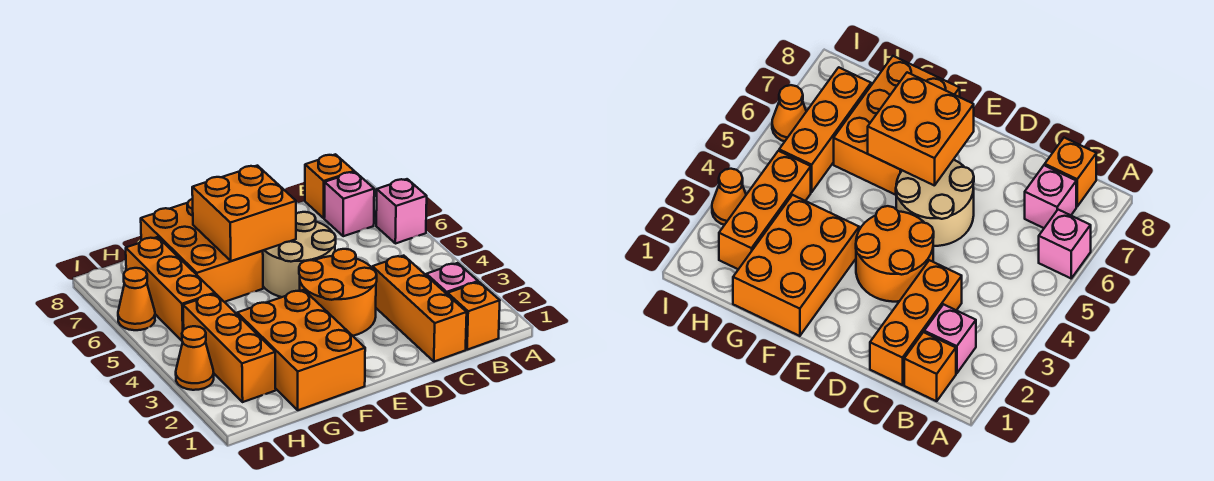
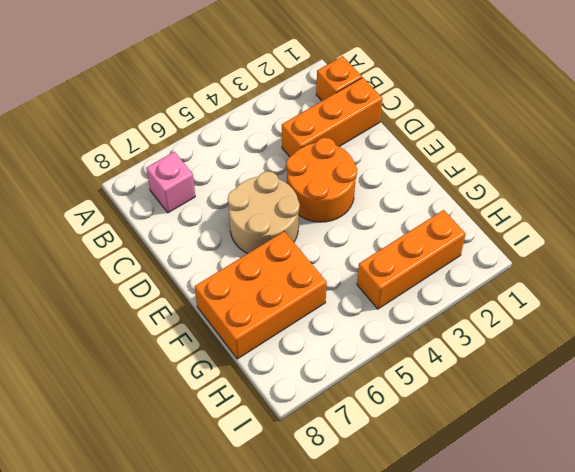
none -> pink 1x1 brick [376,179,427,244]
none -> pink 1x1 brick [426,263,478,295]
none -> orange 1x1 brick [305,154,354,218]

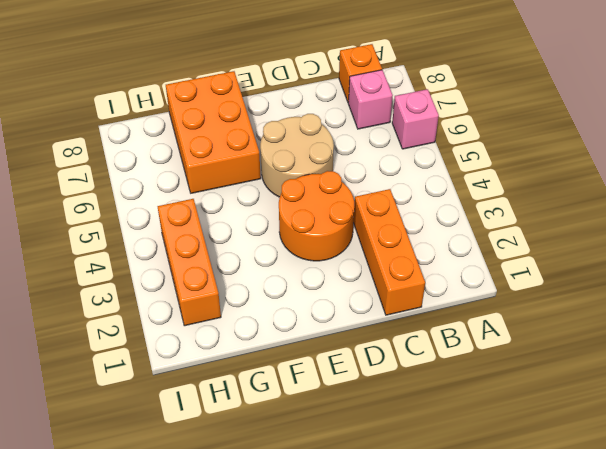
none -> orange 1x1 brick [448,282,500,350]
none -> pink 1x1 brick [426,263,478,295]
none -> orange 2x3 brick [237,290,365,410]

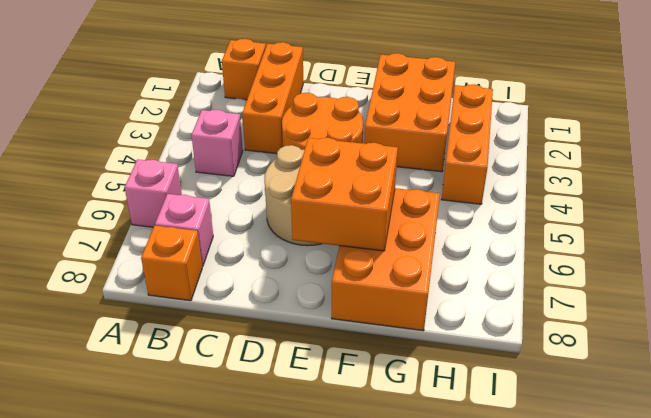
pink 1x1 brick [191,110,243,176] -> pink 1x1 brick moved to [426,263,478,295]
none -> orange 1x3 brick [126,237,215,341]
none -> orange 1x1 cone [176,326,214,390]
none -> orange 1x1 cone [118,268,155,330]

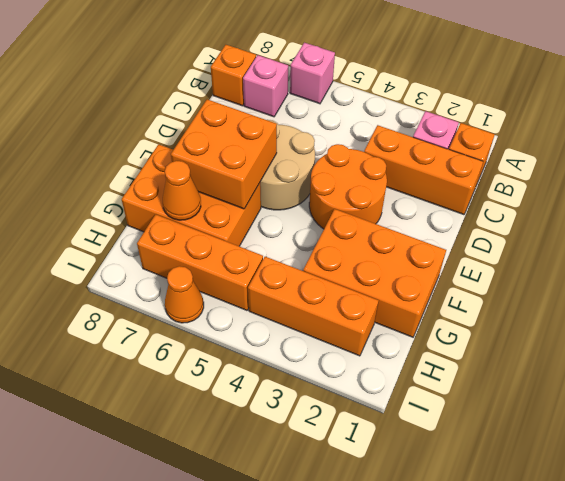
orange 1x1 cone [163,161,201,220] -> orange 1x1 cone moved to [176,326,214,390]

